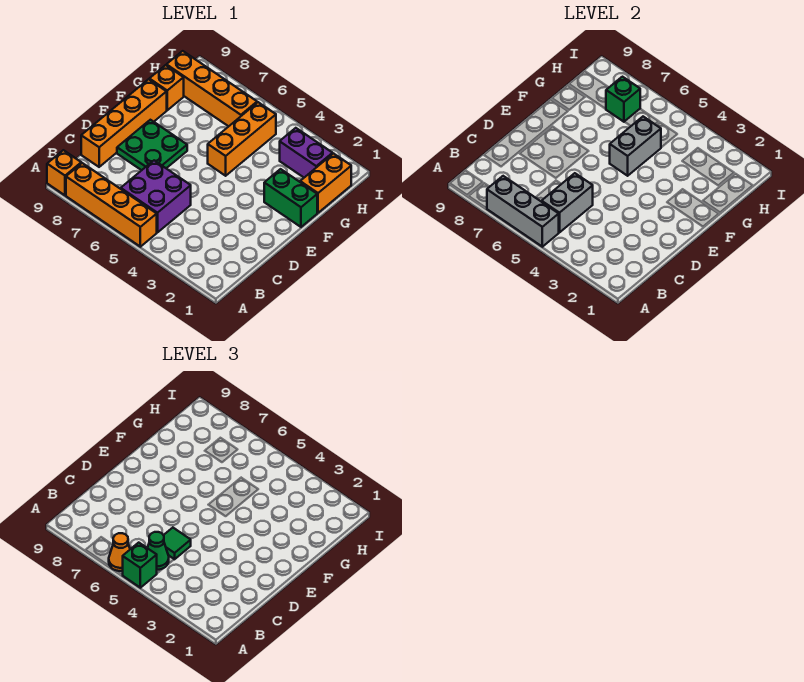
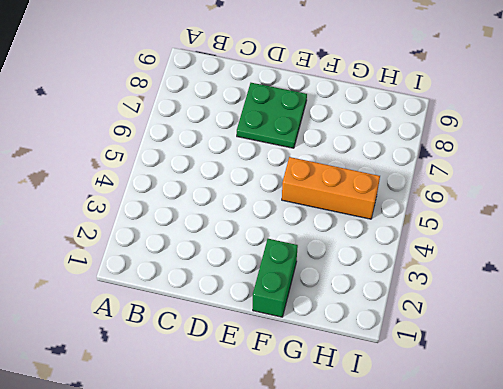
none -> orange 1x4 brick [66,163,157,247]
none -> orange 1x1 brick [47,150,81,195]
none -> purple 2x2 brick [121,160,191,232]

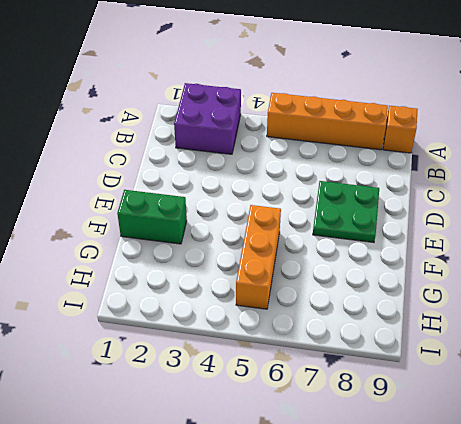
purple 2x2 brick [174,83,241,154] -> purple 2x2 brick moved to [121,160,191,232]
none -> orange 1x4 brick [81,79,167,167]
none -> orange 1x2 brick [300,154,351,213]
none -> orange 1x1 brick [149,65,184,110]

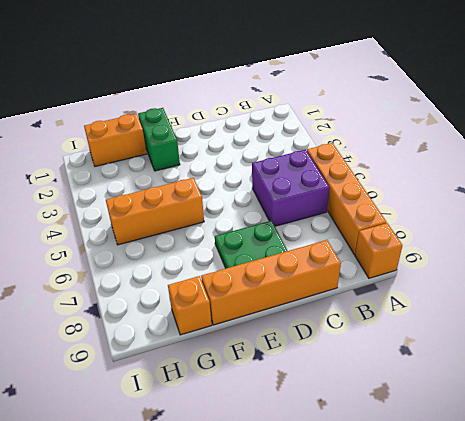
none -> purple 1x2 brick [280,128,333,177]
none -> orange 1x4 brick [166,51,257,126]
none -> grey 1x3 brick [487,176,559,247]

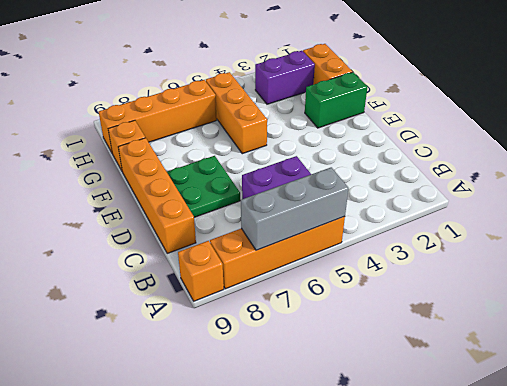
none -> grey 1x2 brick [542,173,593,232]
none -> grey 1x2 brick [610,117,661,176]
none -> green 1x1 brick [606,77,640,122]

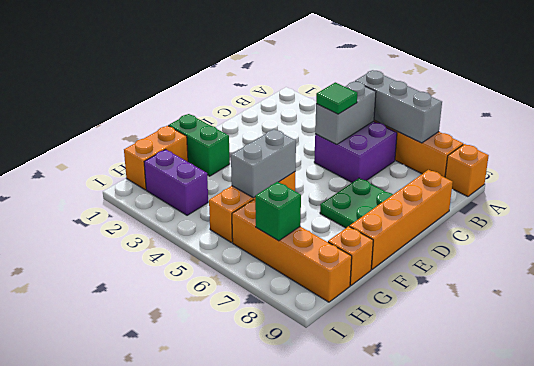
none -> green 1x1 brick [123,543,157,588]
none -> orange 1x1 cone [109,533,130,571]
none -> green 1x1 cone [148,532,169,570]

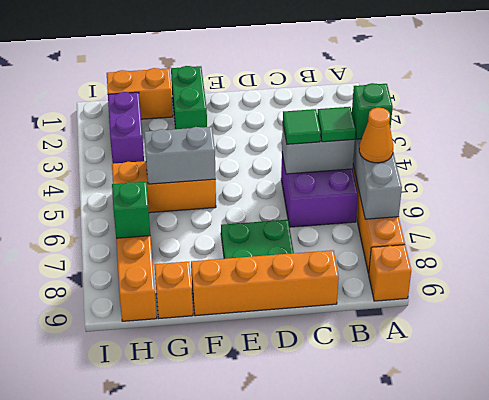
green 1x1 tile [317,107,356,142] -> green 1x1 cone [148,532,169,570]

